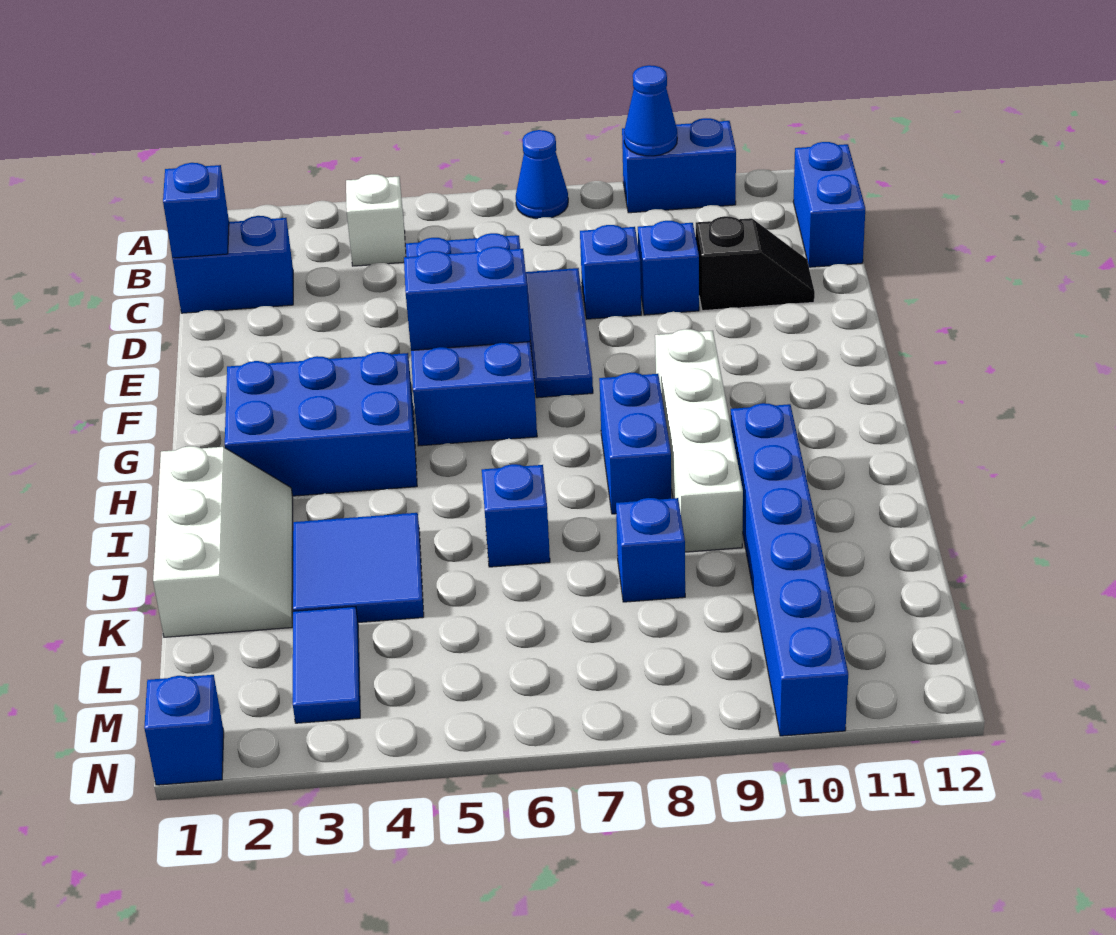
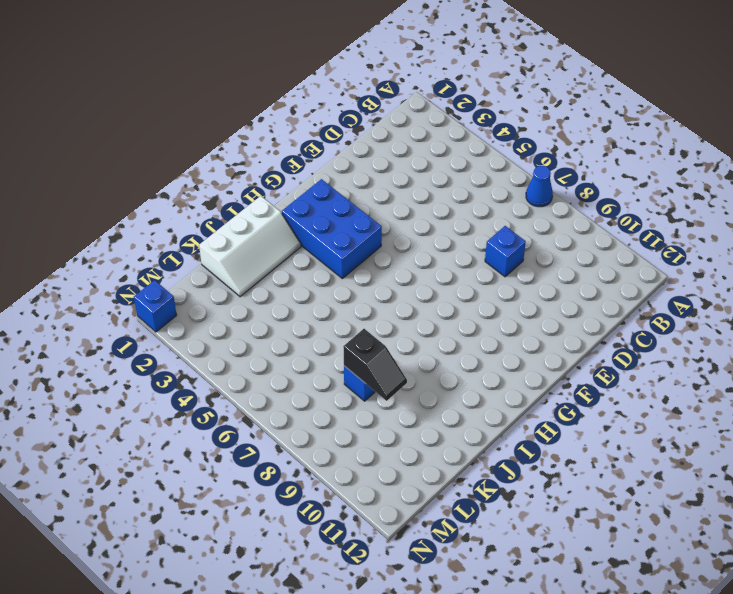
black 1x2 slope [343,329,407,401] -> black 1x2 slope moved to [696,216,815,311]
none -> blue 1x2 brick [622,118,736,213]
none -> white 1x1 brick [346,174,406,266]
none -> blue 1x2 brick [793,142,865,267]

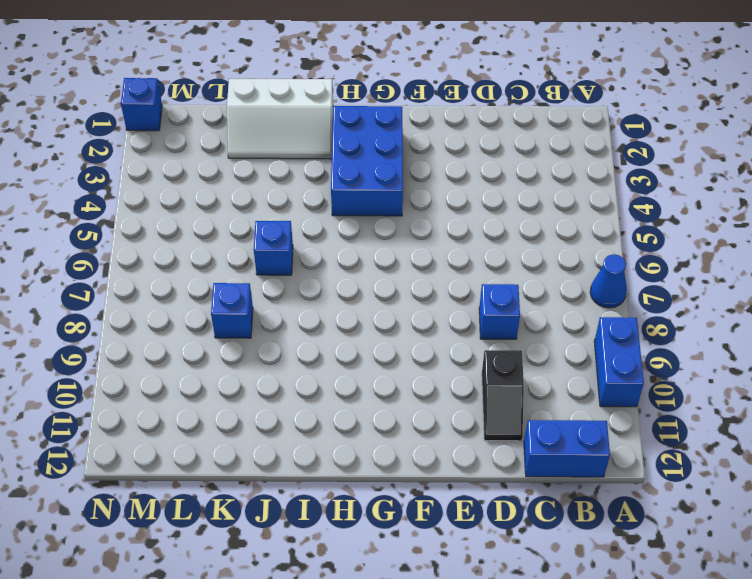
none -> white 1x1 brick [346,174,406,266]
none -> blue 1x2 brick [172,216,293,313]
none -> blue 2x4 brick [406,233,537,446]

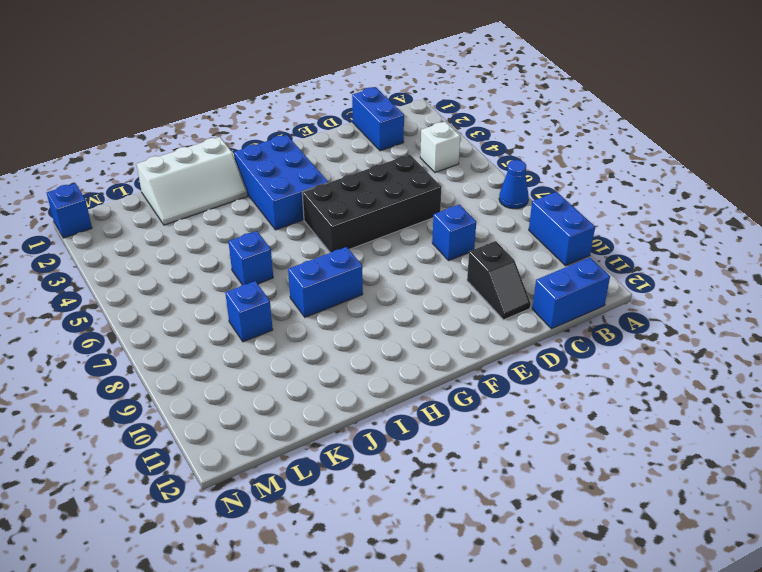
black 2x4 brick [302,154,442,253] -> blue 2x4 brick [406,233,537,446]
none -> blue 1x3 tile [526,268,593,398]
none -> blue 1x1 brick [638,221,699,315]
none -> white 1x4 brick [655,329,743,552]

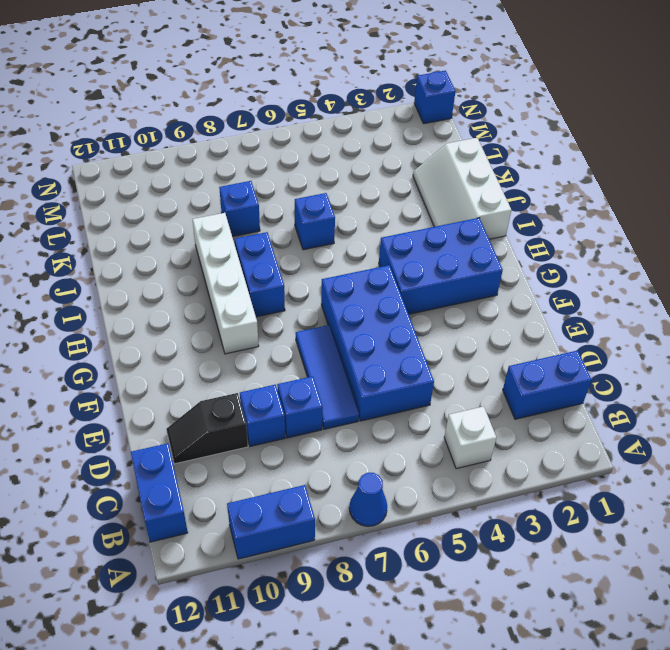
none -> blue 1x6 brick [731,403,848,736]
none -> blue 2x2 tile [293,513,424,622]
none -> blue 1x2 tile [293,607,360,723]

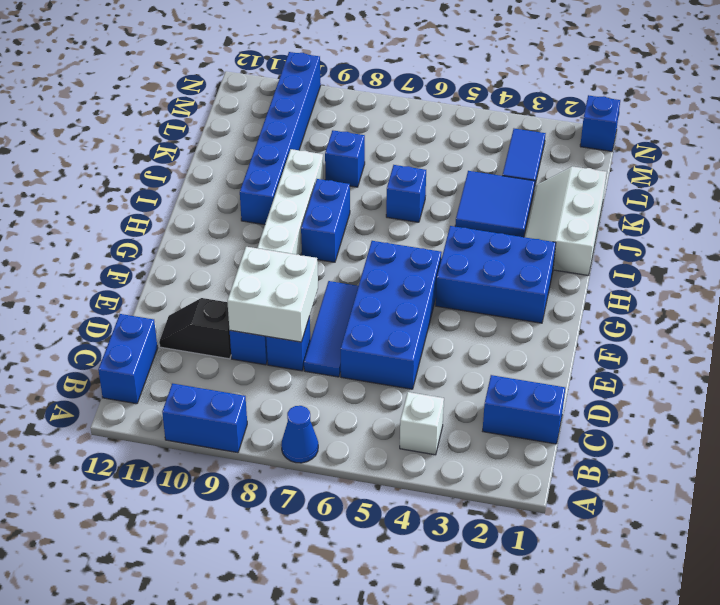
white 2x2 brick [227,247,318,342] -> none
none -> blue 1x1 cone [624,65,677,156]
none -> blue 1x1 brick [163,163,229,258]
none -> blue 1x2 brick [404,247,530,350]

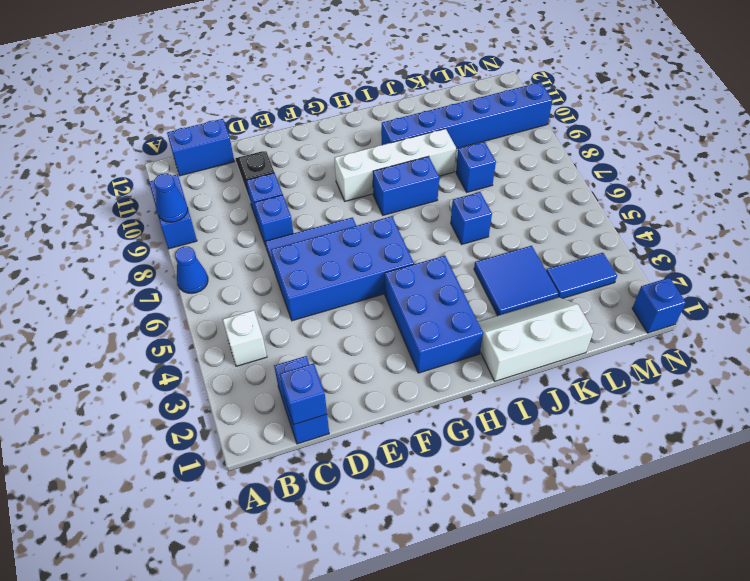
none -> blue 1x2 brick [404,247,530,350]

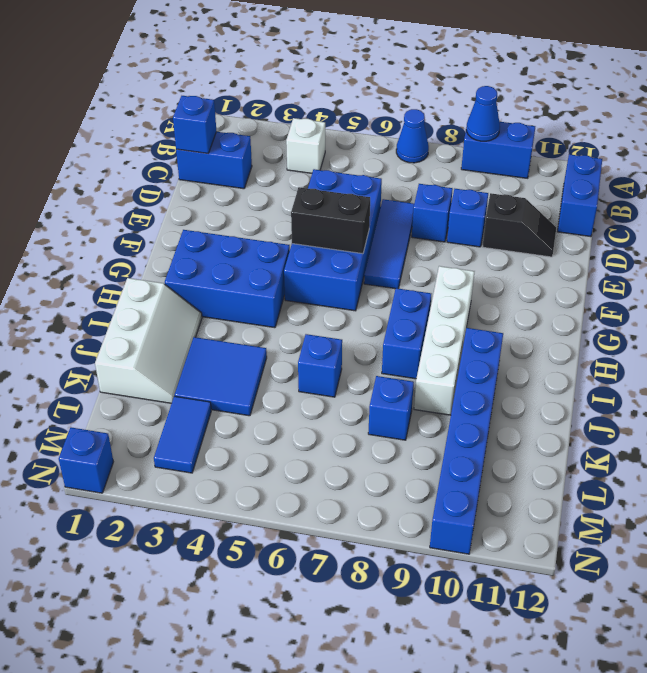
black 1x2 brick [291,187,370,254] -> blue 1x2 brick [404,247,530,350]

